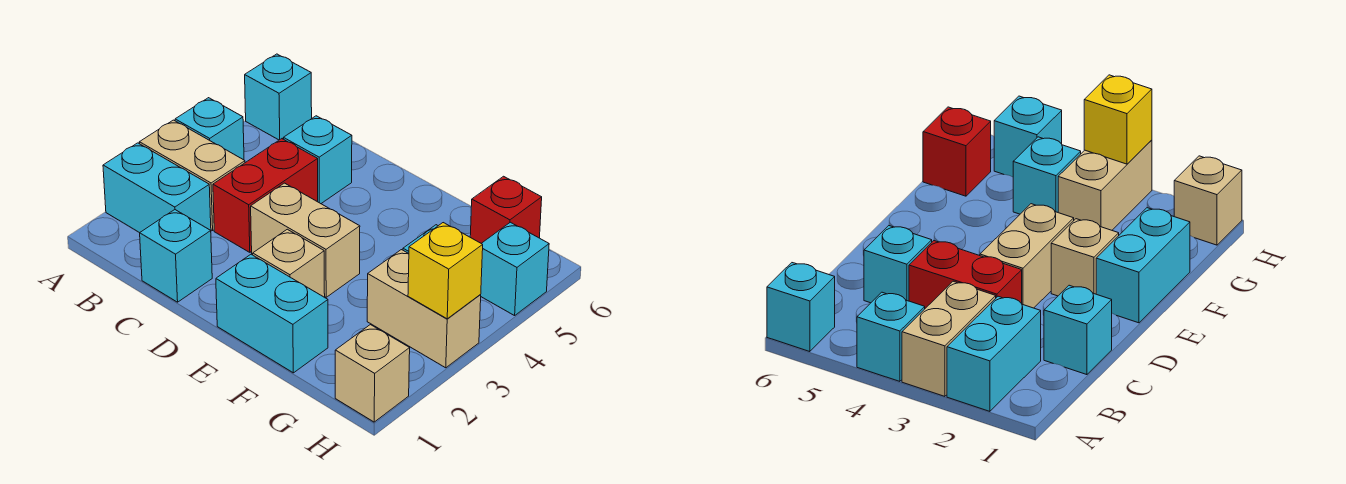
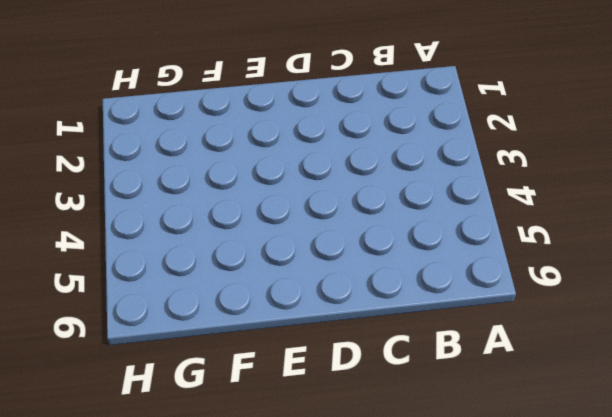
none -> cyan 1x2 brick [103,143,211,233]
none -> tan 1x2 brick [139,120,245,231]
none -> cyan 1x1 brick [175,98,244,160]

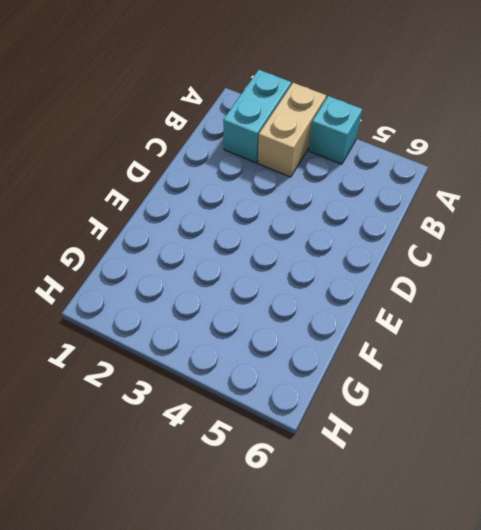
none -> cyan 1x1 brick [245,54,312,140]
none -> cyan 1x1 brick [140,210,212,302]
none -> red 1x2 brick [213,139,318,252]

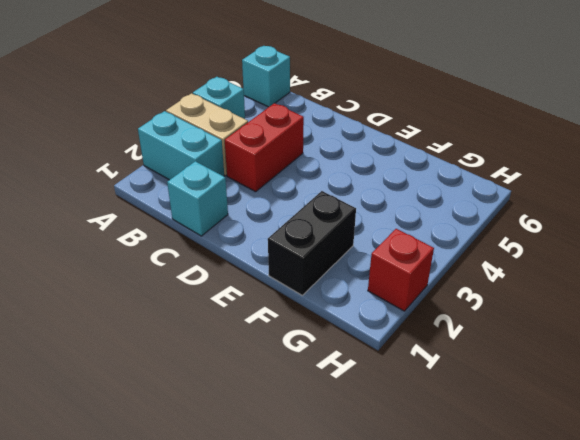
black 1x2 brick [268,191,356,295] -> cyan 1x2 brick [216,254,328,373]
red 1x1 brick [368,229,434,311] -> red 1x1 brick moved to [470,176,542,243]
none -> cyan 1x1 brick [284,116,352,204]
none -> tan 1x2 brick [251,183,360,297]
none -> tan 1x1 brick [253,229,325,297]

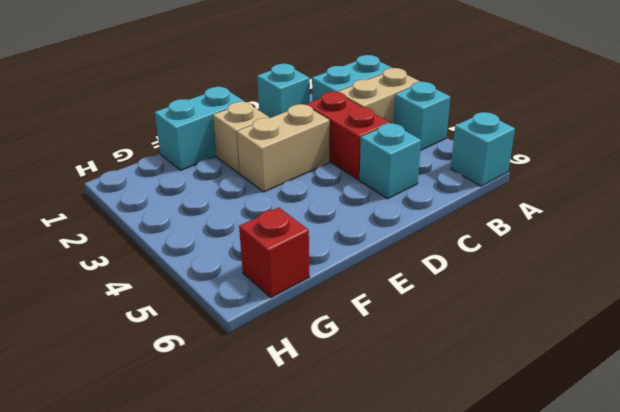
none -> tan 1x2 brick [367,250,481,368]
none -> cyan 1x1 brick [1013,137,1081,214]
none -> tan 1x1 brick [335,325,410,422]

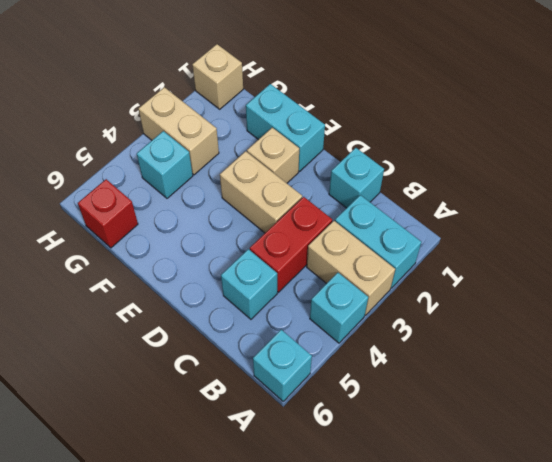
none -> cyan 1x1 brick [480,222,549,316]
none -> yellow 1x1 brick [408,223,483,319]

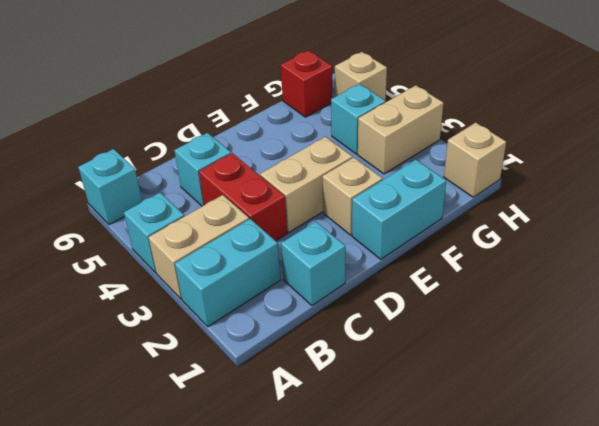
tan 1x1 brick [335,52,387,101] -> cyan 1x1 brick [480,222,549,316]
none -> yellow 1x1 brick [408,223,483,319]

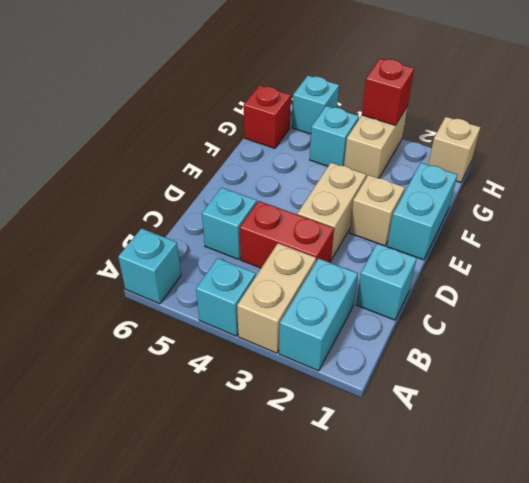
red 1x1 brick [362,59,414,125] -> yellow 1x1 brick [408,223,483,319]

